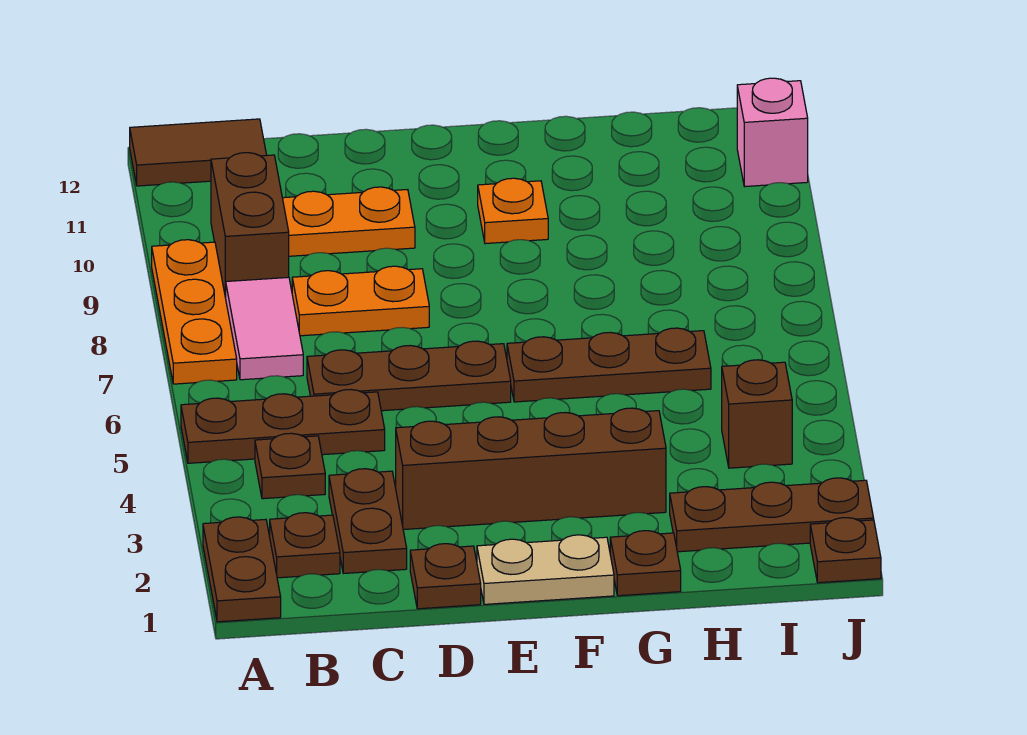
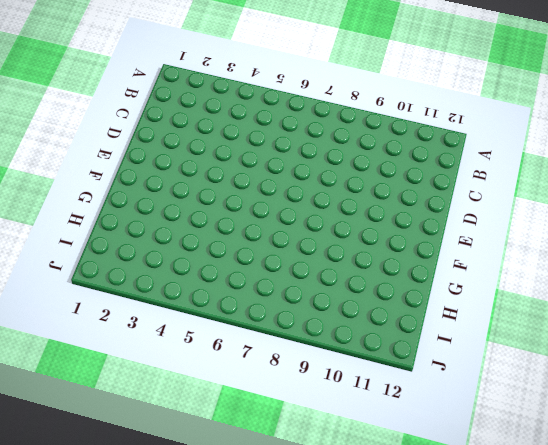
none -> brown 1x2 plate [203,517,281,622]
none -> brown 1x3 plate [181,389,385,463]
none -> orange 1x3 plate [152,240,237,384]

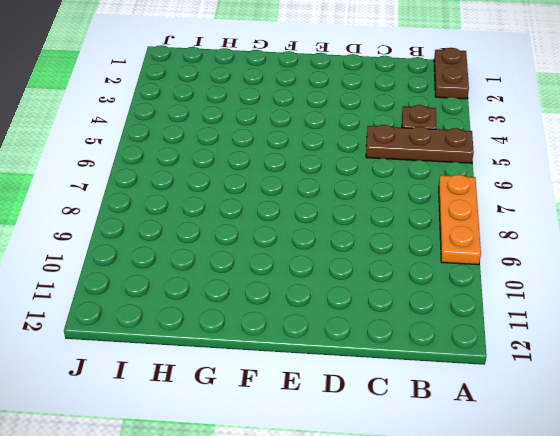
none -> brown 1x2 tile [130,119,267,186]
none -> brown 1x1 plate [270,513,340,578]
none -> pink 1x2 tile [226,277,303,380]

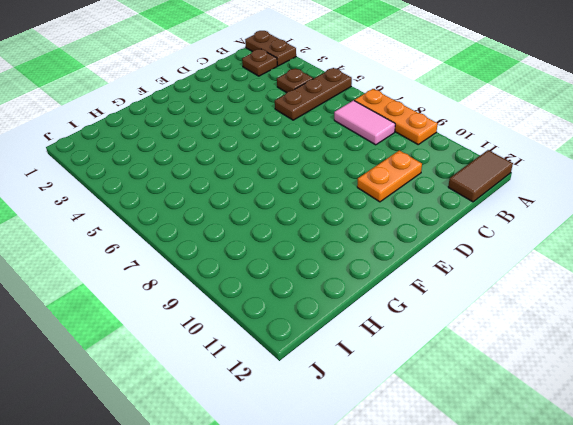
none -> brown 1x2 brick [211,153,289,298]
none -> brown 1x2 plate [329,469,407,574]
none -> brown 1x3 plate [307,341,511,411]

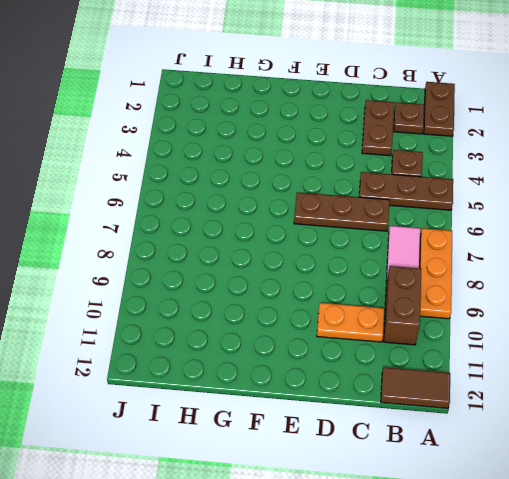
none -> orange 1x2 plate [292,266,429,336]
none -> brown 1x1 plate [410,544,481,609]
none -> brown 1x4 brick [396,408,666,530]

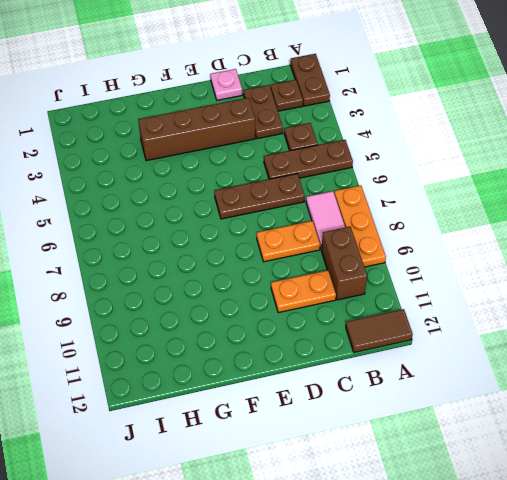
pink 1x1 plate [210,69,242,100] -> brown 1x1 plate [410,544,481,609]
none -> tan 1x2 plate [477,535,614,604]
none -> brown 1x3 plate [507,328,711,402]
none -> orange 1x1 plate [478,178,548,244]

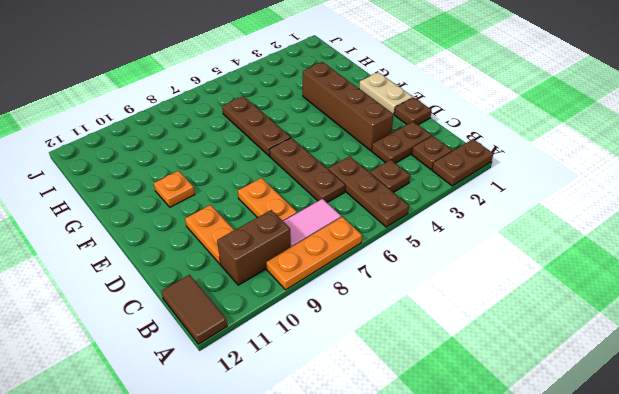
none -> brown 1x1 plate [610,531,681,596]
none -> brown 1x3 plate [670,478,874,552]
none -> brown 1x1 brick [722,360,792,468]

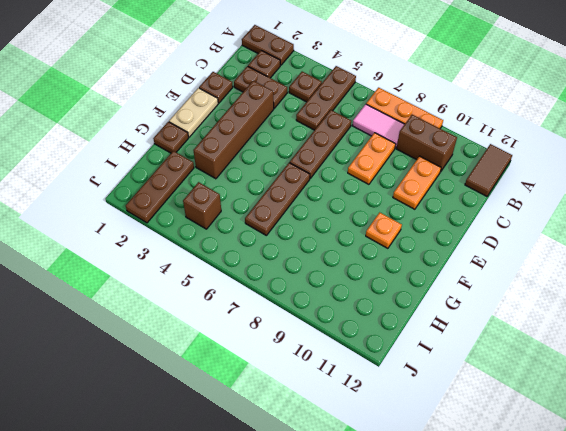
none -> brown 1x1 plate [810,518,881,583]
none -> pink 1x1 brick [737,78,808,187]

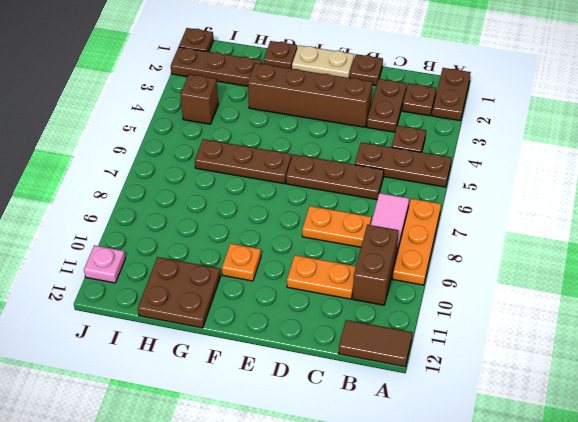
brown 2x2 plate [138,257,221,328] -> none
pink 1x1 plate [84,245,125,283] -> pink 1x1 brick [737,78,808,187]

